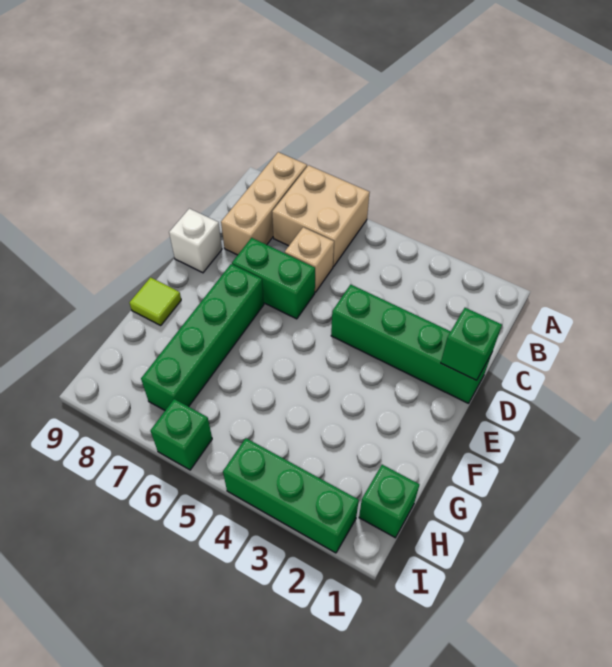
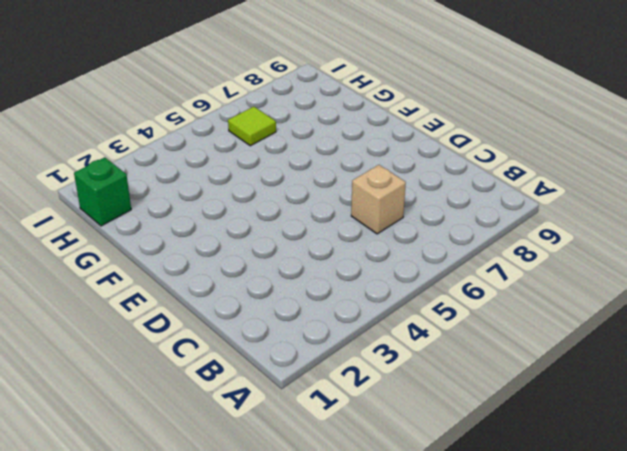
lime 1x1 tile [228,107,276,146] -> lime 1x1 tile moved to [130,277,181,325]
none -> tan 2x2 brick [272,165,370,267]
none -> tan 1x3 brick [221,152,307,255]
none -> green 1x4 brick [331,285,492,403]

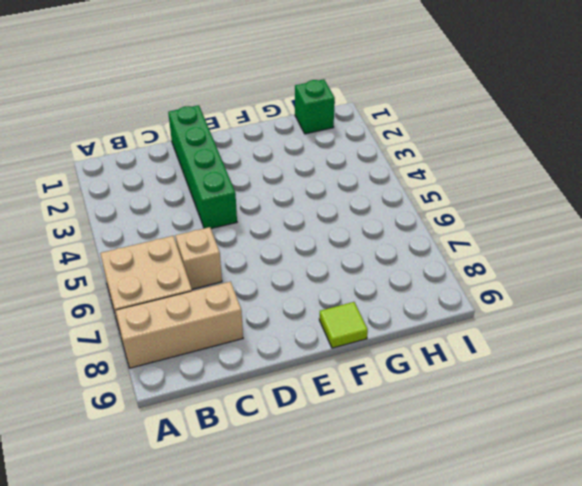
none -> green 1x2 brick [232,238,315,319]
none -> white 1x1 brick [169,208,222,273]
none -> green 1x4 brick [141,264,264,410]

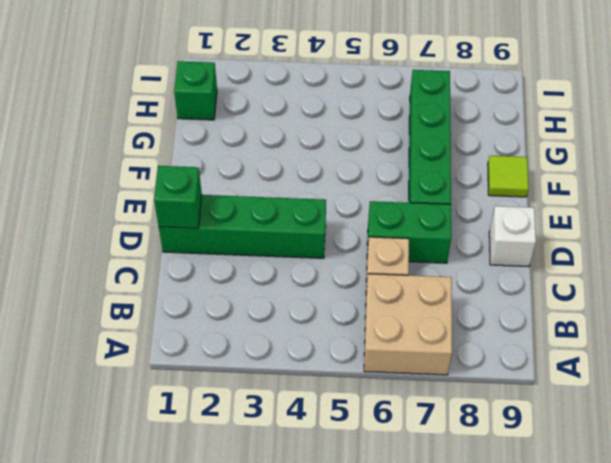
none -> tan 1x3 brick [221,152,307,255]
none -> green 1x3 brick [223,438,359,553]
none -> green 1x1 brick [151,399,212,470]

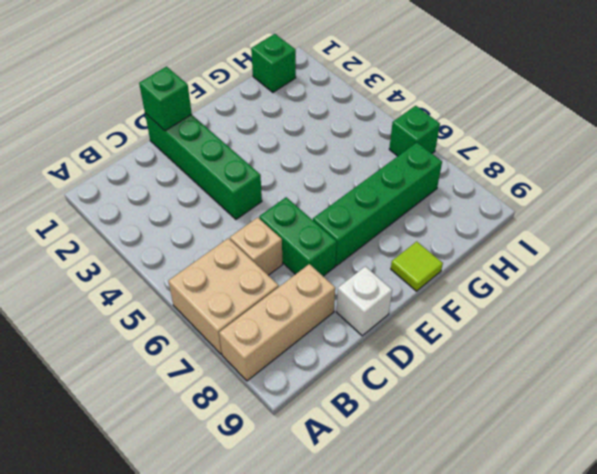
none -> green 1x3 brick [223,438,359,553]

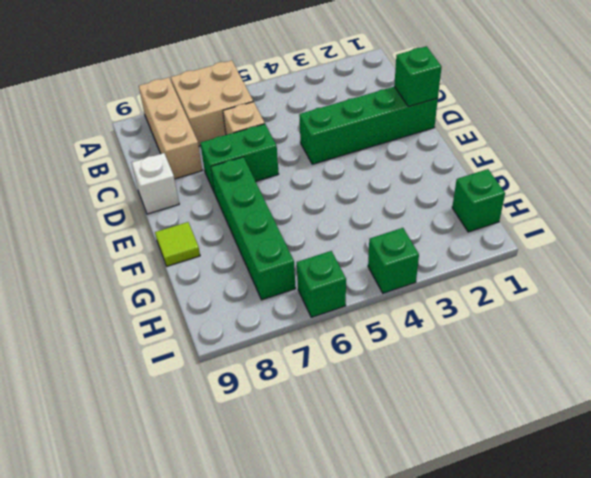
green 1x1 brick [368,228,419,293] -> green 1x3 brick [223,438,359,553]

